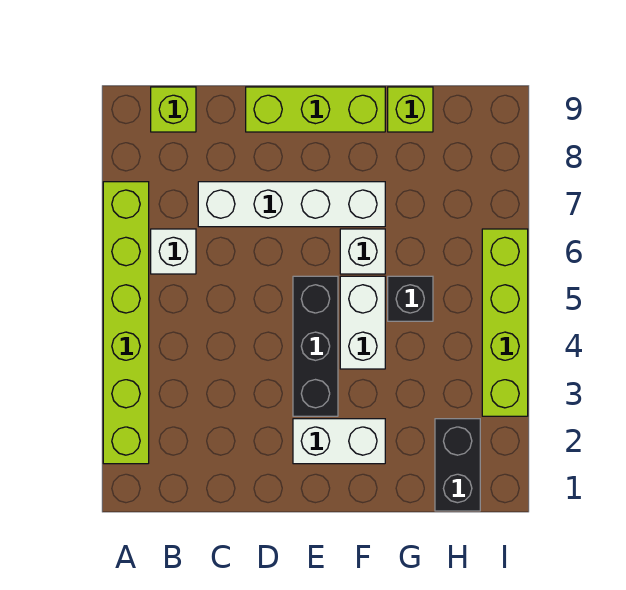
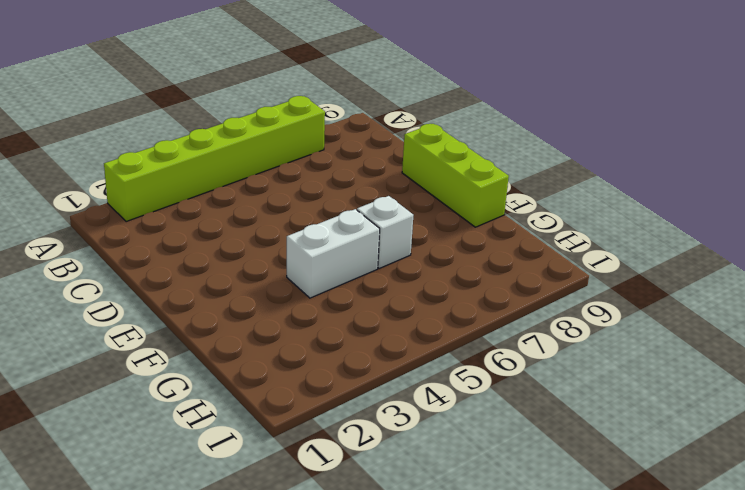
none -> white 1x1 brick [151,229,196,274]
none -> lime 1x1 brick [151,87,196,132]
none -> white 1x4 brick [198,182,385,227]

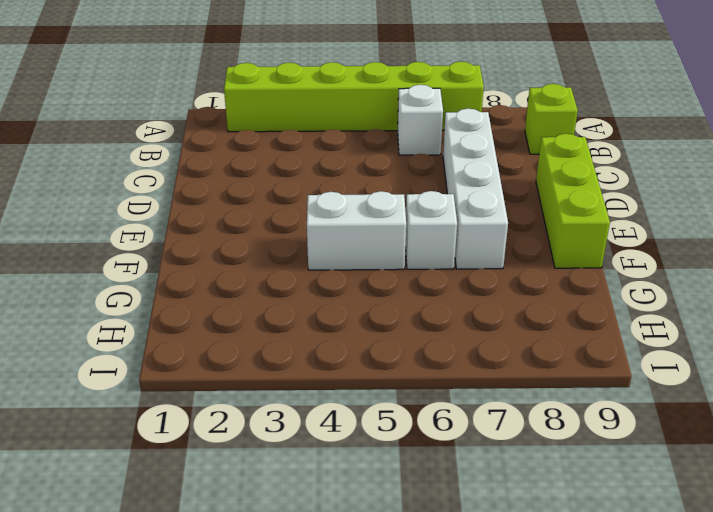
none -> white 1x2 brick [293,419,385,464]
none -> black 1x3 brick [293,276,338,416]
none -> black 1x1 brick [388,276,433,321]

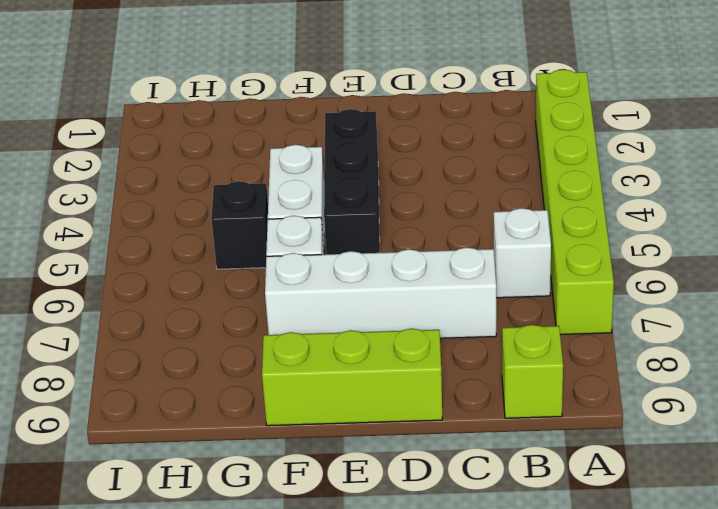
none -> white 1x2 brick [293,419,385,464]
none -> lime 1x1 brick [388,87,433,132]
none -> black 1x2 brick [435,419,480,511]

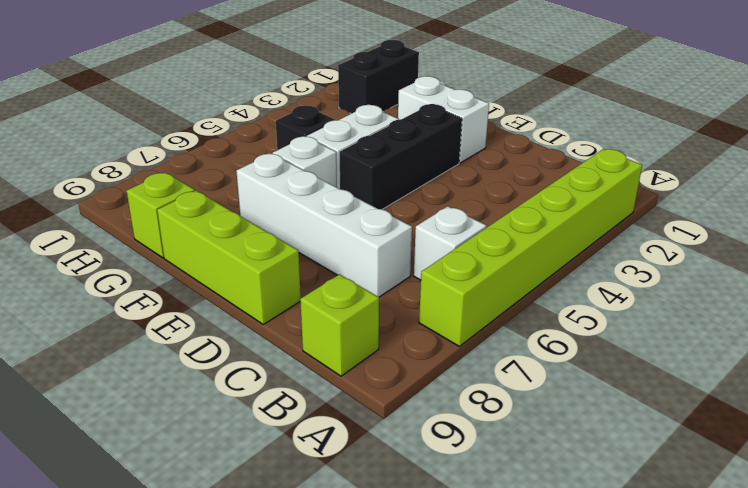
none -> lime 1x4 brick [482,229,528,416]

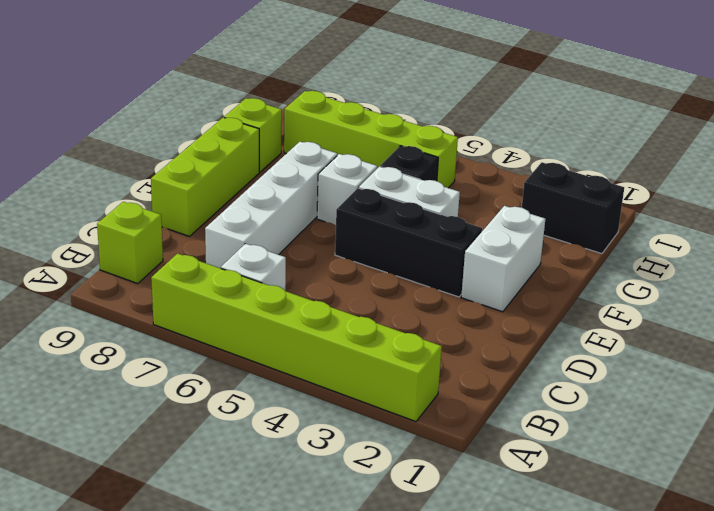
lime 1x4 brick [284,91,458,188] -> lime 1x4 brick moved to [482,229,528,416]

